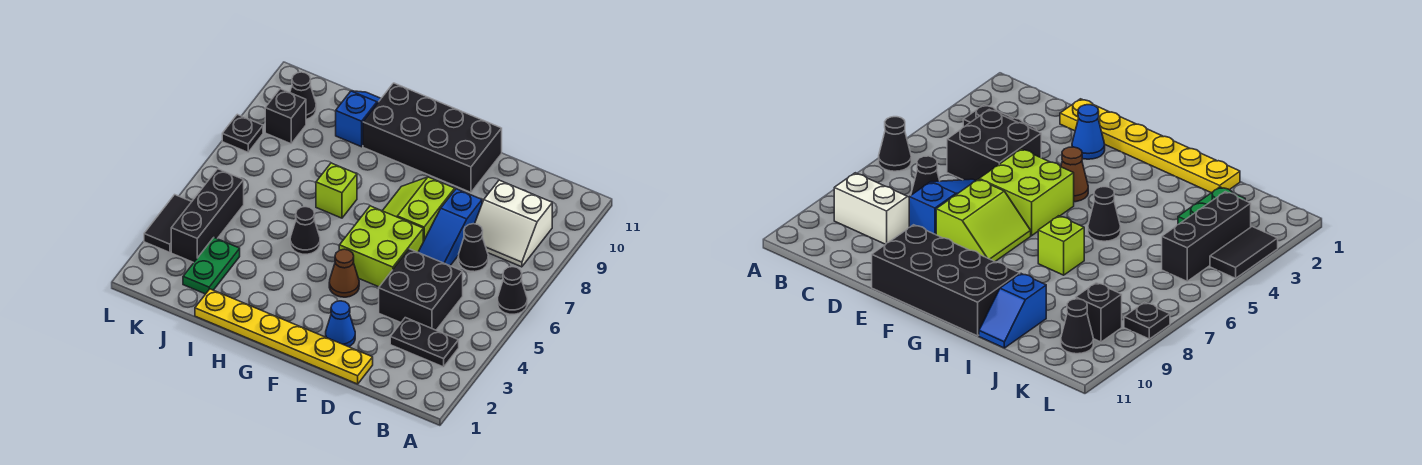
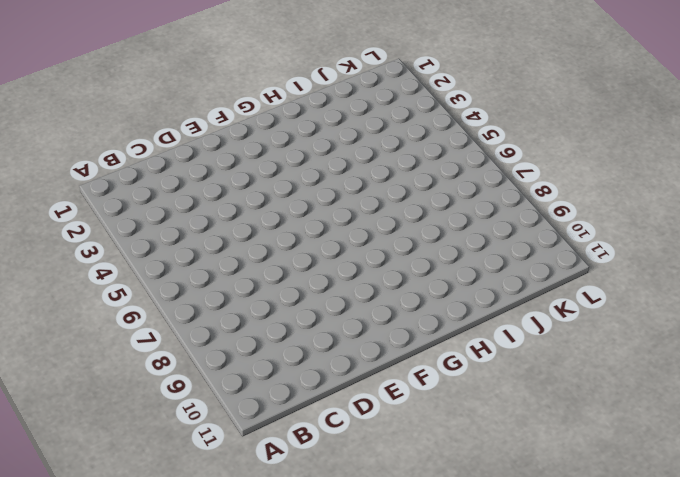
none -> black 1x1 cone [498,267,527,314]
none -> black 1x2 plate [390,318,459,367]
none -> white 2x2 slope [475,180,552,267]

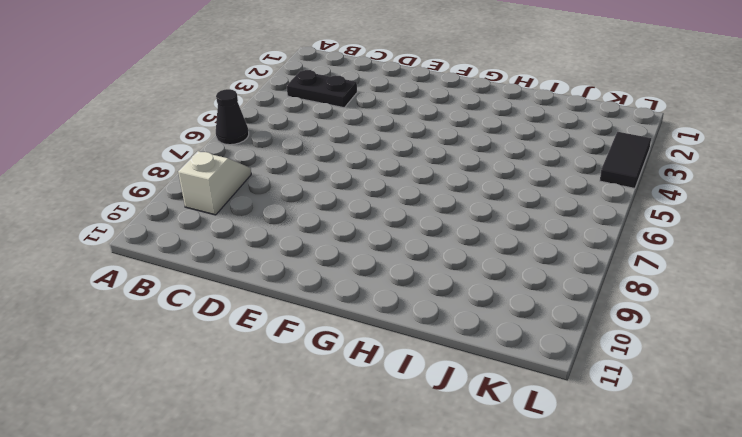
white 1x2 slope [178,151,251,215] -> white 2x2 slope [475,180,552,267]
none -> black 2x2 brick [379,249,463,330]
none -> black 1x1 cone [458,224,488,272]
none -> yellow 1x6 plate [195,289,373,384]

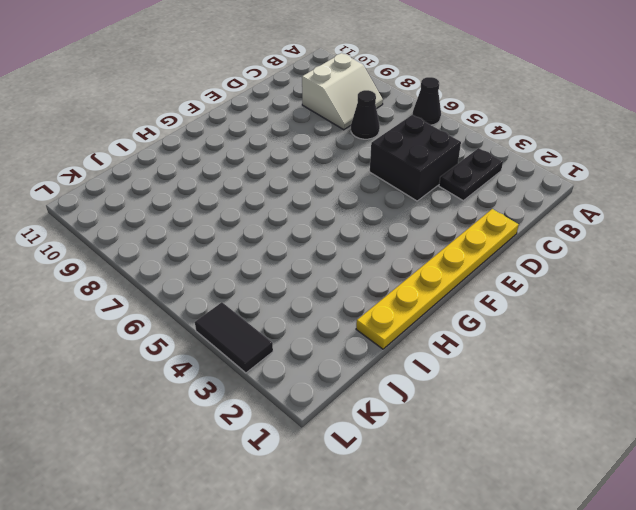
none -> blue 1x3 slope [418,189,482,266]
none -> blue 1x1 cone [326,301,355,347]
none -> lime 2x2 brick [339,206,423,287]

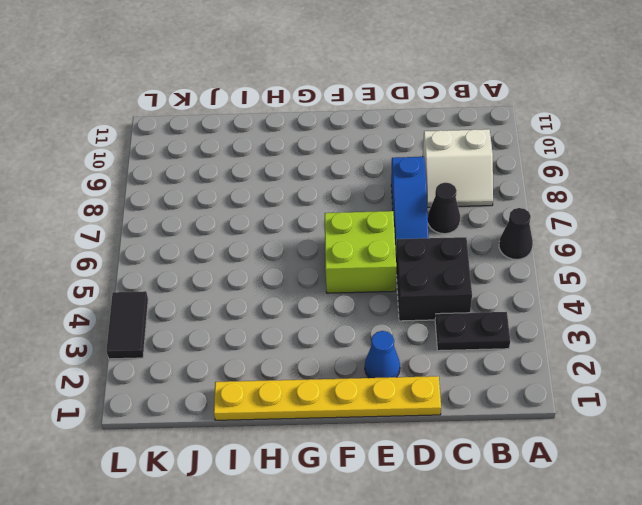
none -> lime 2x2 slope [383,177,455,242]
none -> black 2x4 brick [363,83,502,192]
none -> brown 1x1 cone [329,249,359,297]

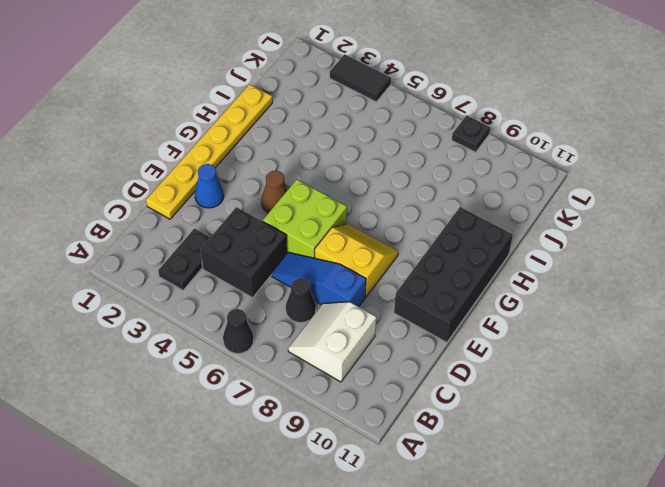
yellow 2x2 slope [315,224,398,298] -> lime 2x2 slope [383,177,455,242]
none -> black 1x1 cone [290,207,320,254]
none -> lime 1x1 brick [316,163,357,218]
none -> blue 1x2 slope [336,91,381,147]

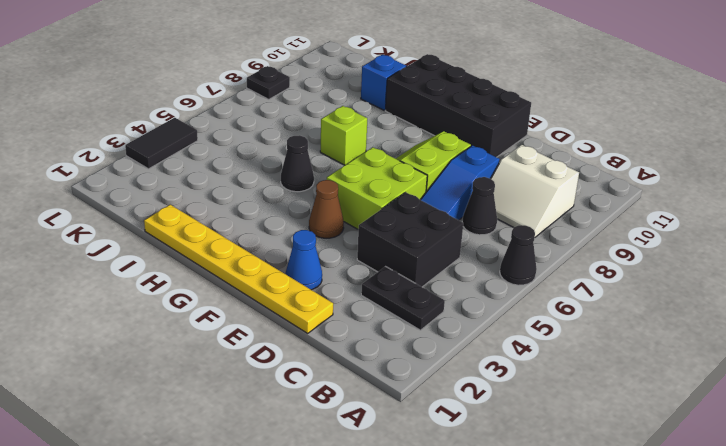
none -> green 1x2 plate [183,238,240,294]
none -> black 1x3 brick [171,169,244,263]
none -> black 1x1 brick [265,89,306,144]

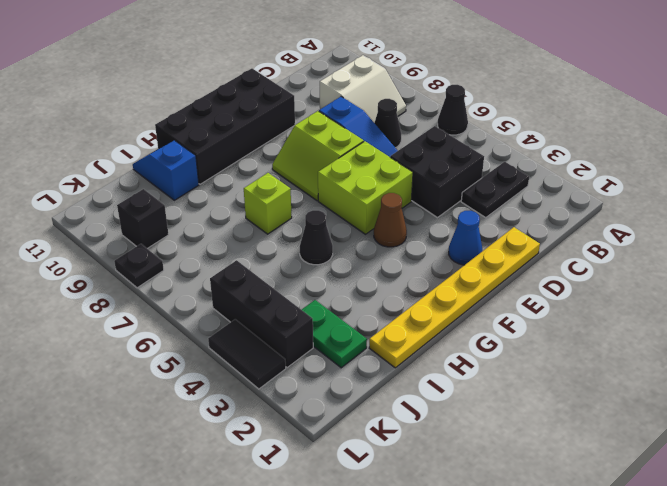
none -> black 1x1 cone [290,72,316,119]

